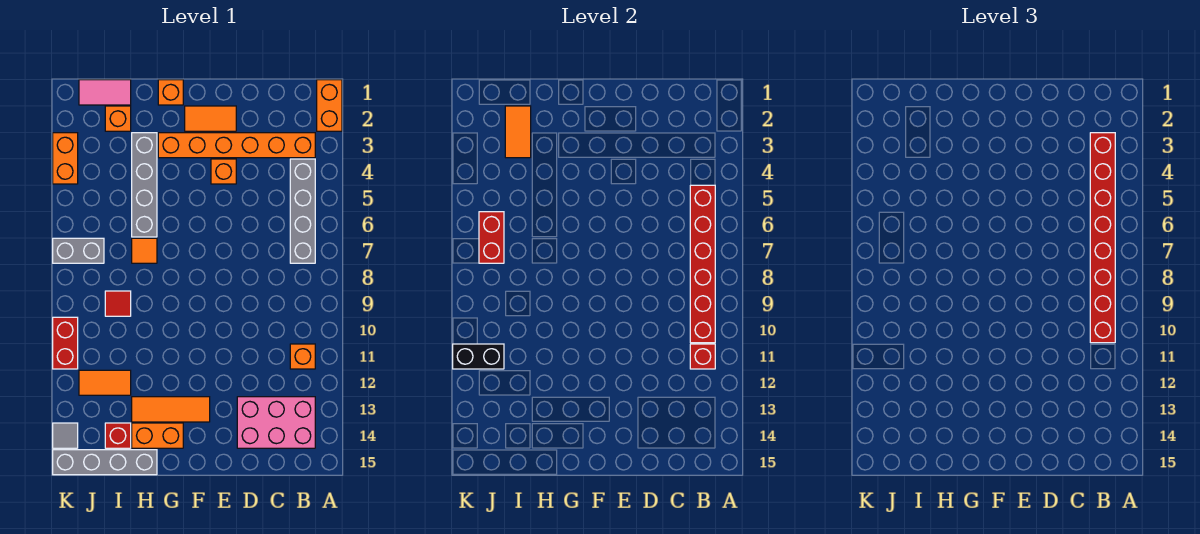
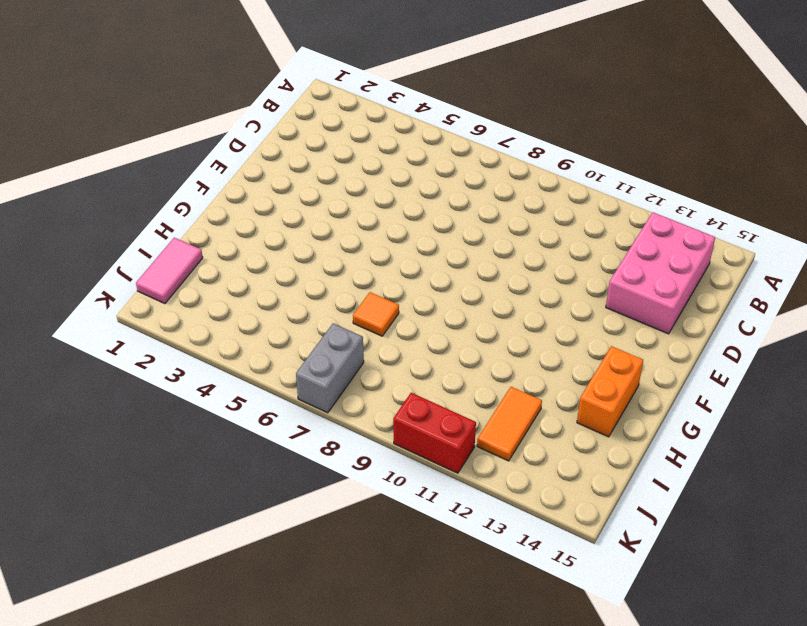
none -> orange 1x2 brick [317,80,342,131]
none -> orange 1x6 brick [158,133,315,158]
none -> grey 1x4 brick [290,159,315,263]

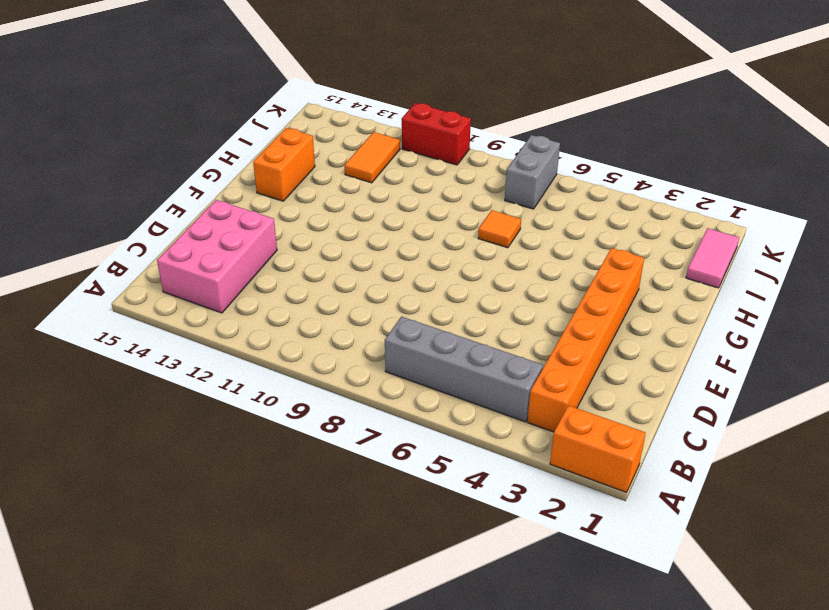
none -> orange 1x1 brick [290,344,315,369]
none -> orange 1x2 tile [185,106,236,131]
none -> orange 1x1 brick [211,159,236,184]

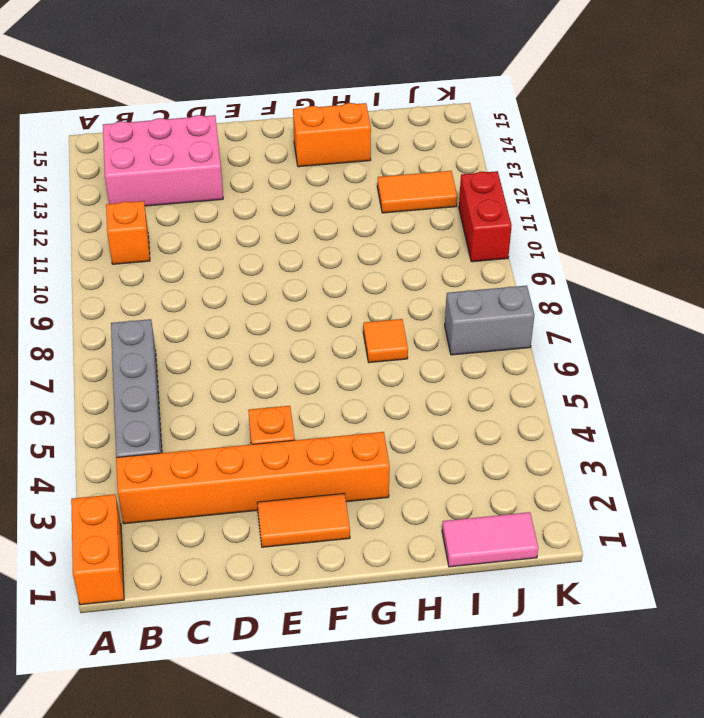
none -> orange 1x3 tile [132,397,210,422]
none -> orange 1x1 brick [158,80,183,105]
none -> grey 1x4 brick [132,133,157,237]

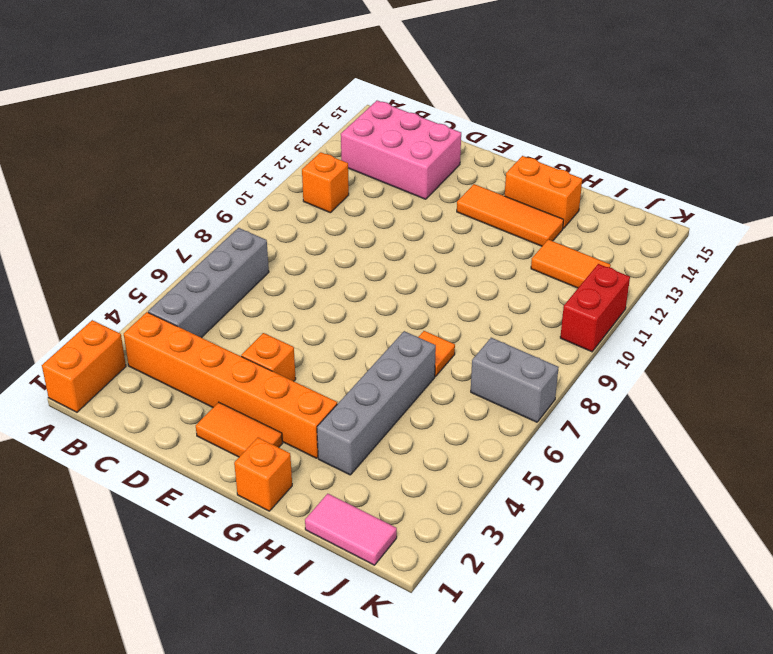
none -> grey 1x4 brick [53,450,157,475]
none -> orange 1x1 brick [105,106,131,131]
none -> red 1x1 tile [105,291,131,316]

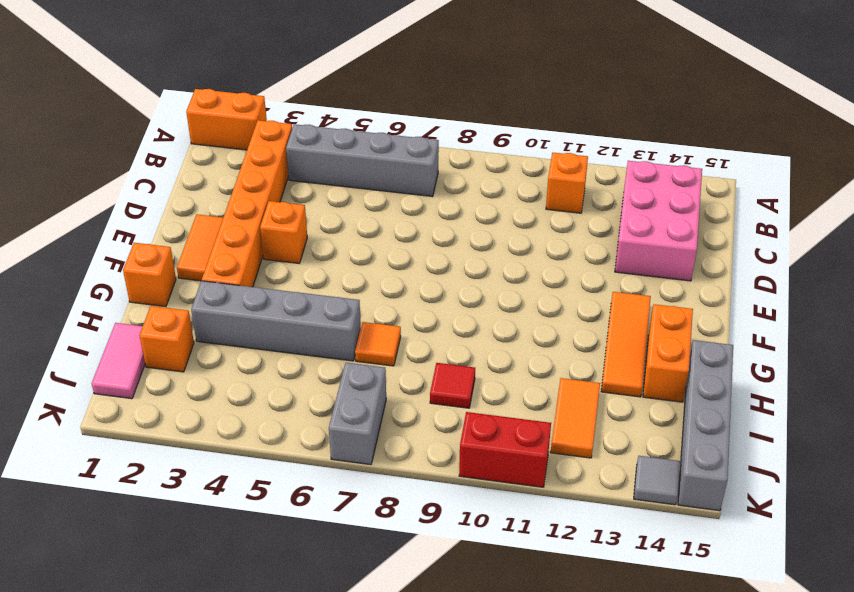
none -> red 1x1 brick [105,423,131,448]
none -> orange 1x2 brick [53,133,78,184]
none -> red 1x6 brick [690,185,715,343]

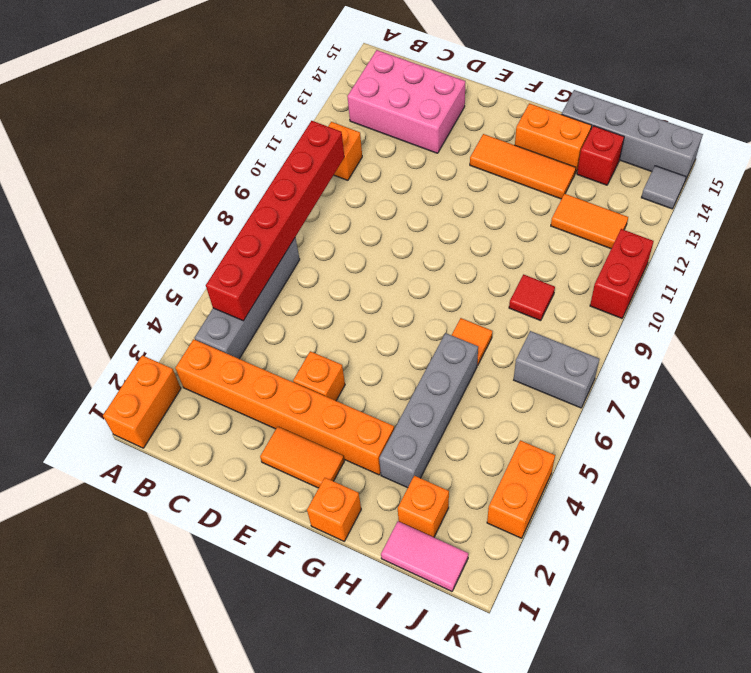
none -> red 1x1 brick [690,344,715,369]
none -> orange 1x2 tile [505,106,531,158]
none -> red 1x2 brick [479,212,504,263]

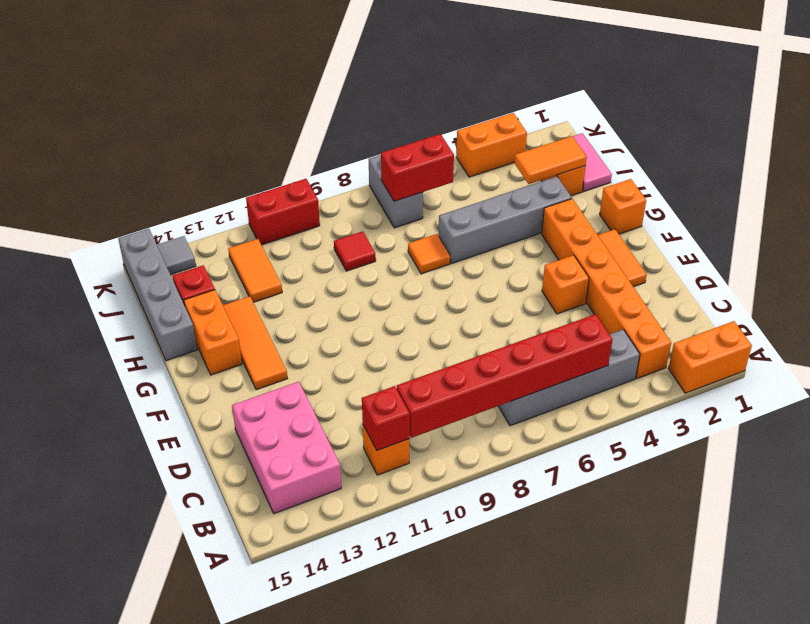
none -> black 1x2 brick [453,344,504,369]
none -> red 1x8 brick [1090,133,1115,343]

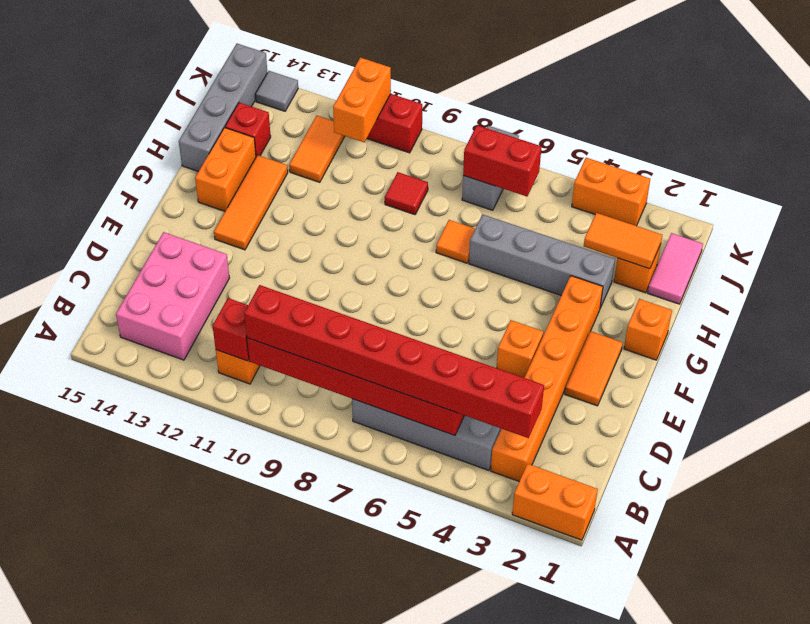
orange 1x2 brick [333,58,391,142] -> black 1x2 brick [453,344,504,369]

